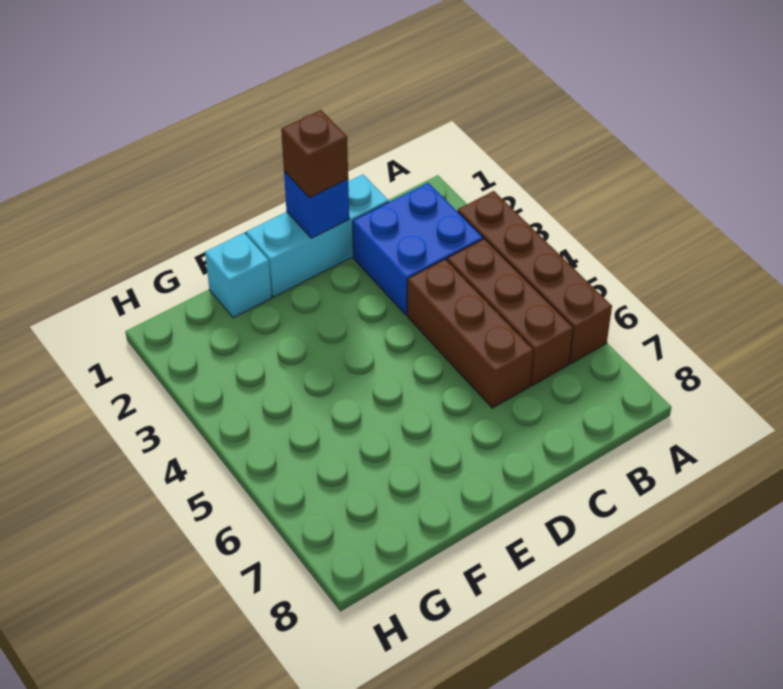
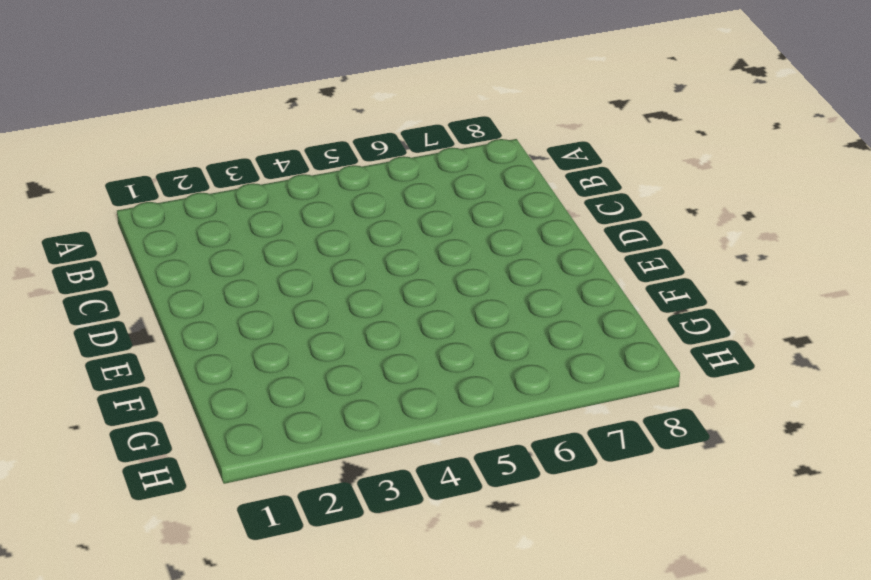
none -> brown 1x4 brick [458,191,612,364]
none -> blue 2x2 brick [353,183,483,315]

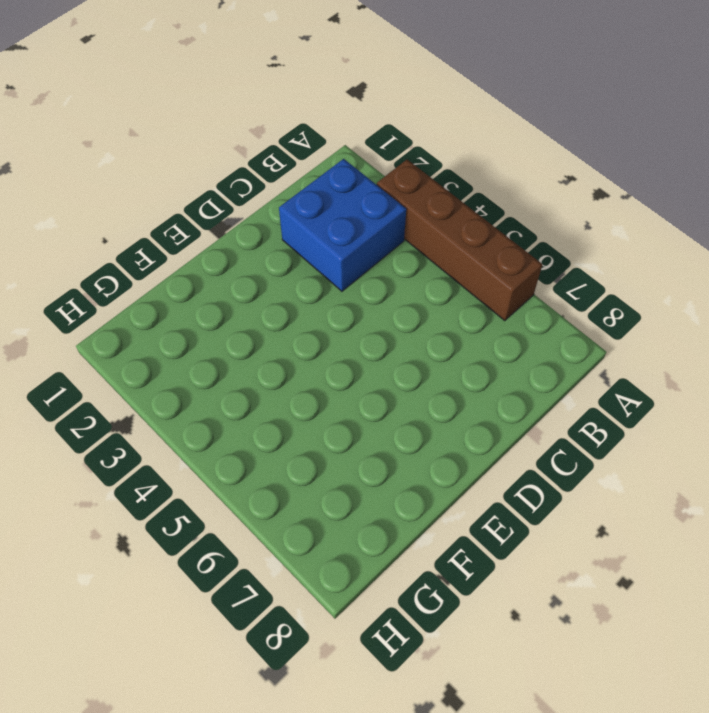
none -> brown 1x3 brick [447,239,573,386]
none -> cyan 1x3 brick [246,175,389,297]

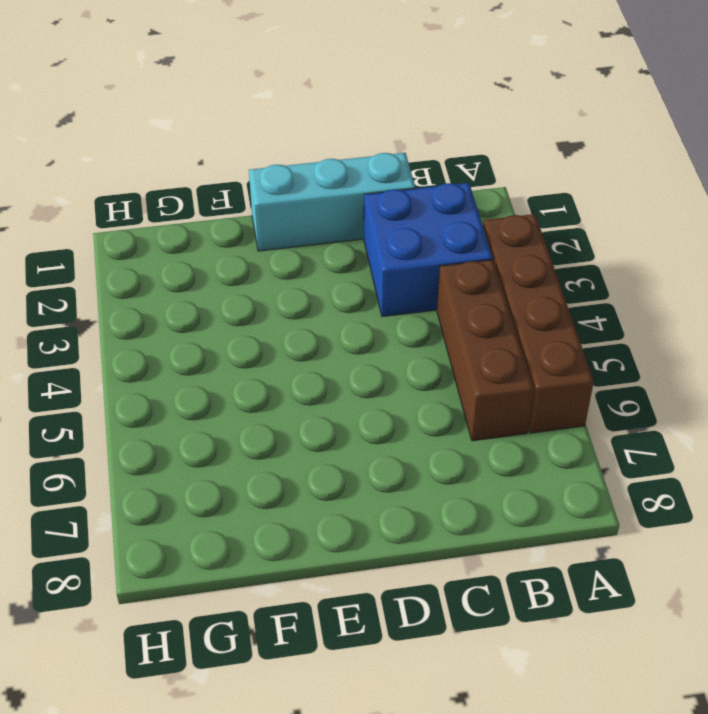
none -> brown 1x3 brick [407,259,533,408]
none -> cyan 1x1 brick [205,233,272,318]

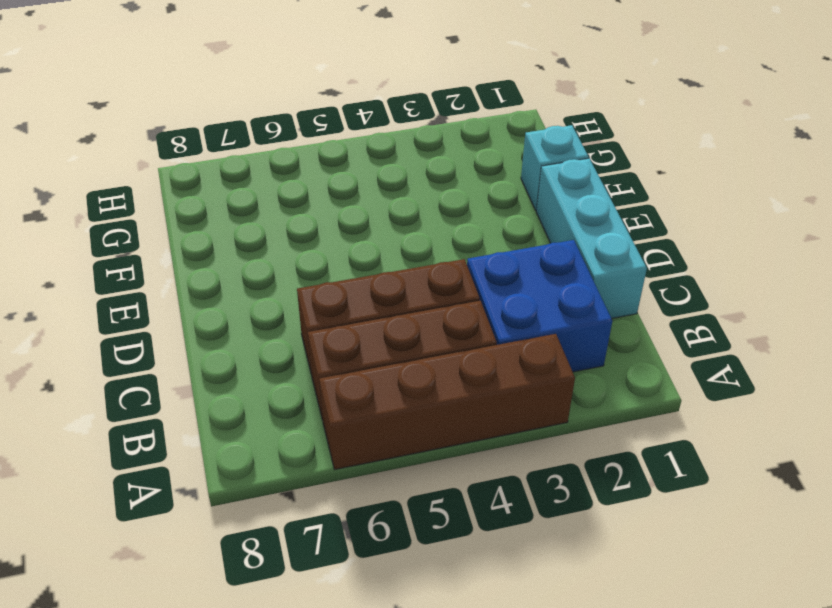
none -> blue 1x1 brick [284,171,349,238]
none -> brown 1x1 brick [281,110,348,198]

